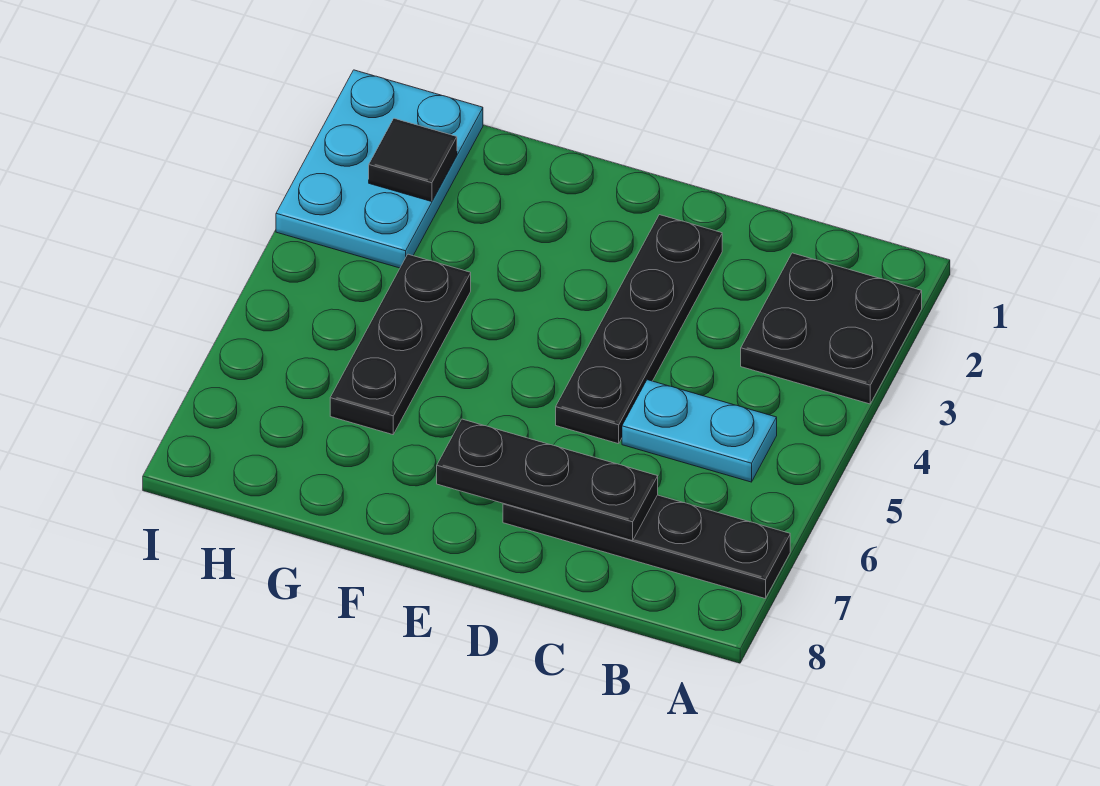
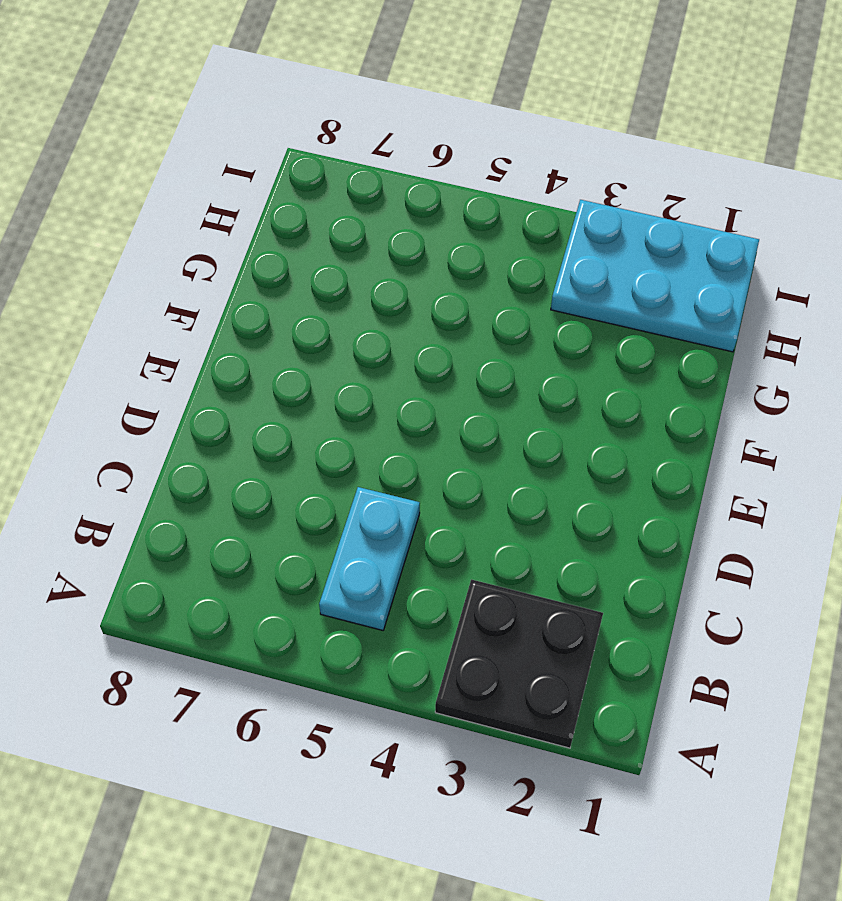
none -> black 1x4 plate [503,495,790,598]
none -> black 1x4 plate [556,215,722,444]

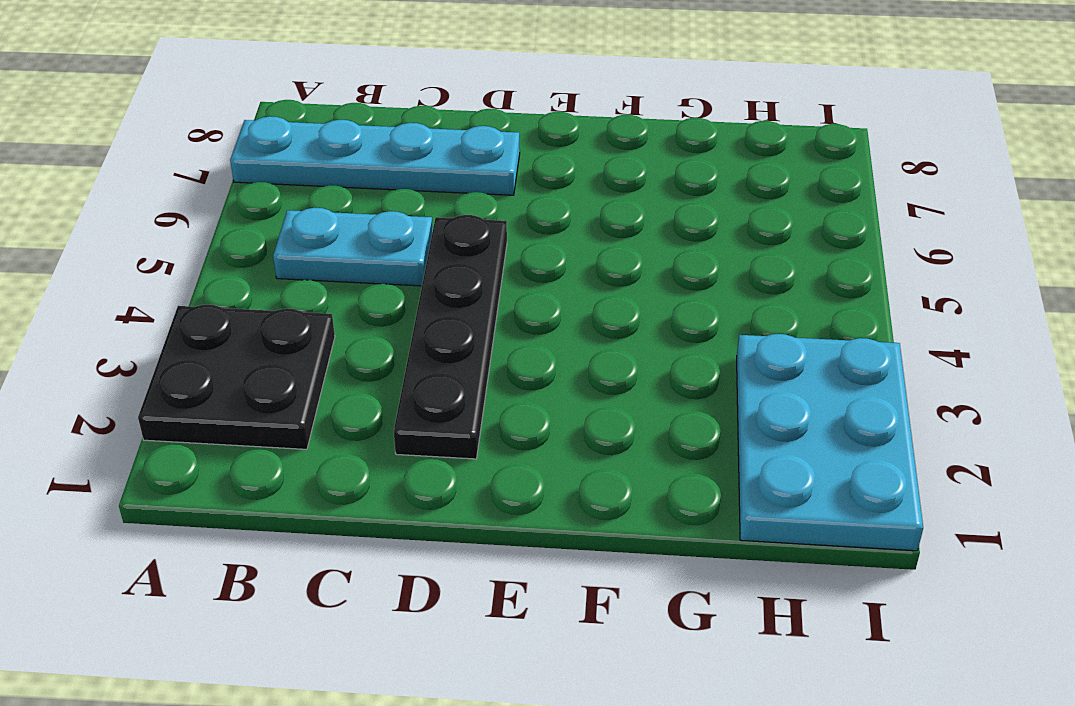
cyan 1x4 plate [230,116,520,195] -> black 1x4 plate [503,495,790,598]
none -> black 1x3 plate [330,254,471,435]
none -> black 1x3 plate [437,419,658,541]

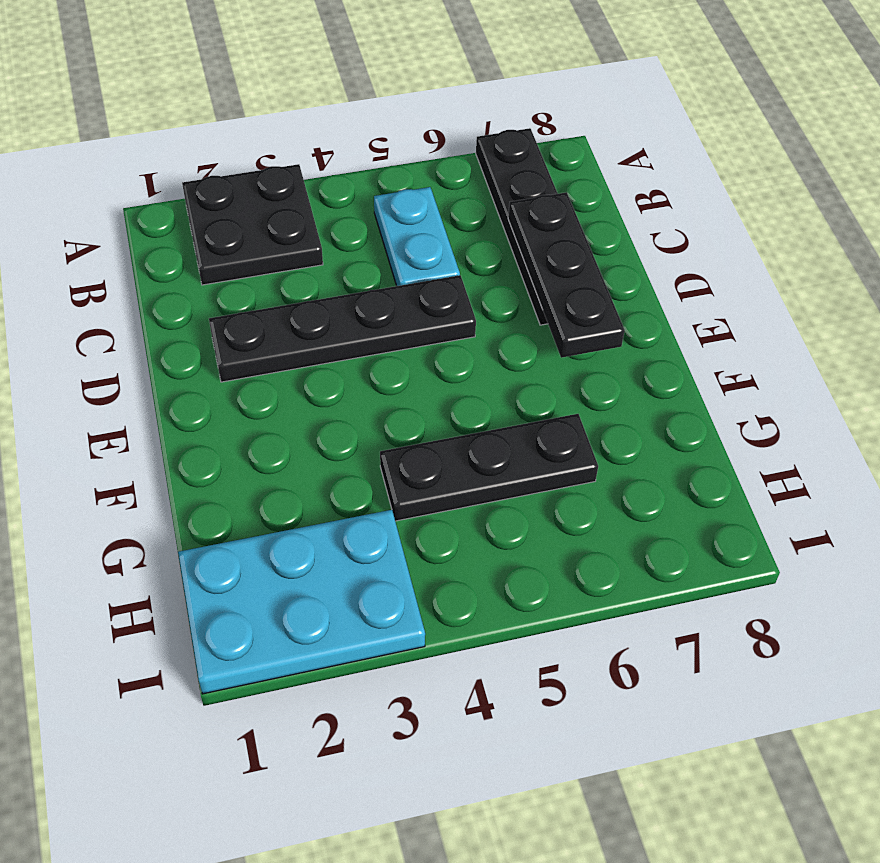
none -> black 1x1 tile [369,118,457,202]

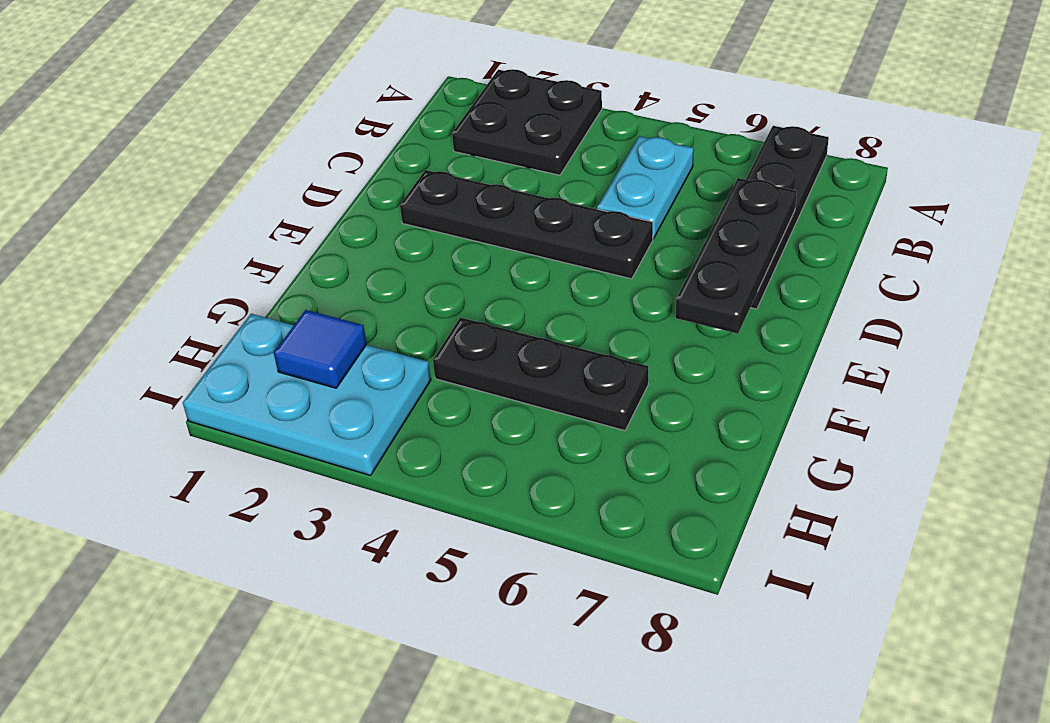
blue 1x1 tile [274,310,367,388] -> black 1x1 tile [369,118,457,202]

